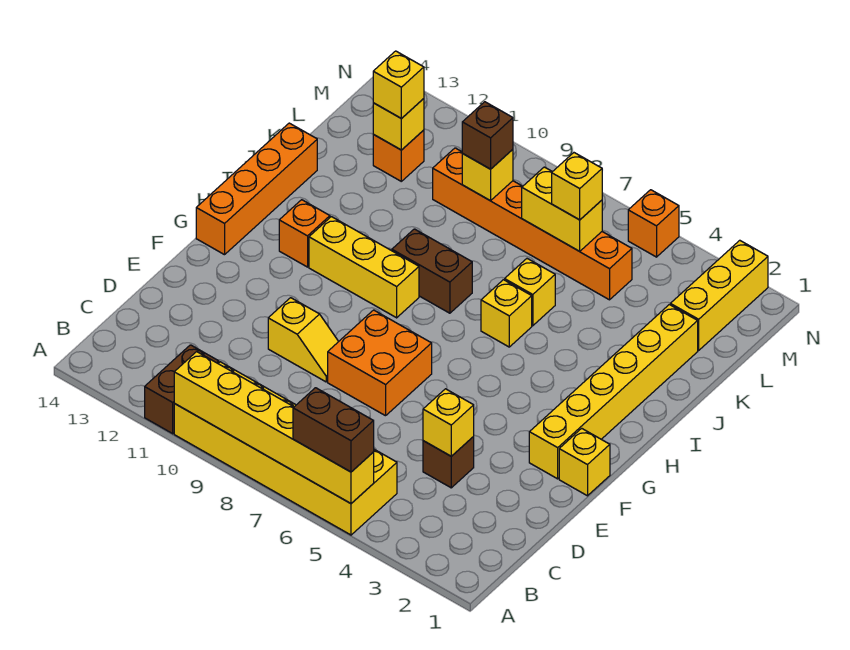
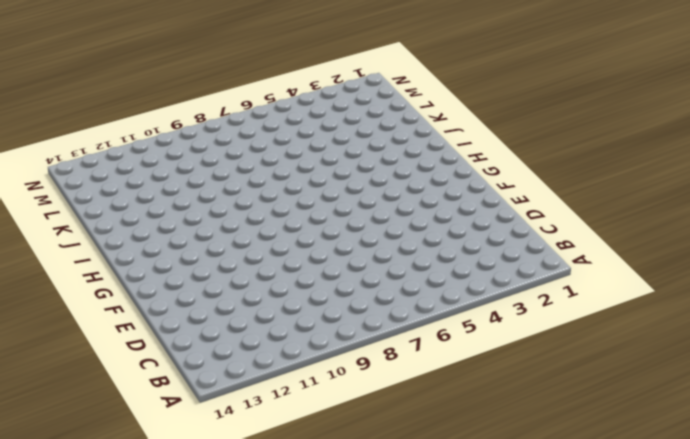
none -> yellow 2x6 brick [174,362,397,535]
none -> brown 1x2 brick [145,345,219,434]
none -> brown 1x1 brick [423,437,474,488]

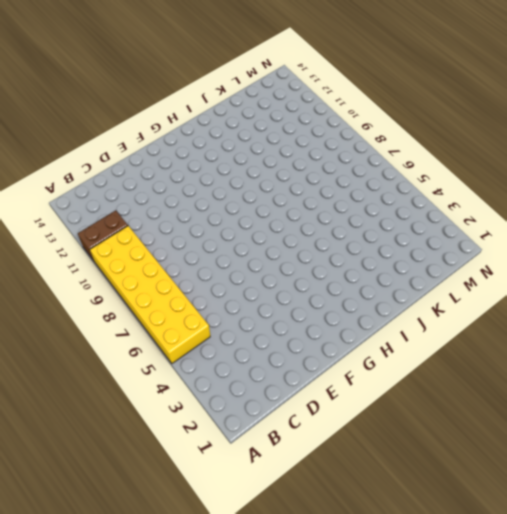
none -> brown 1x1 brick [423,437,474,488]
none -> orange 2x2 brick [328,310,432,416]
none -> yellow 1x2 slope [268,298,339,382]

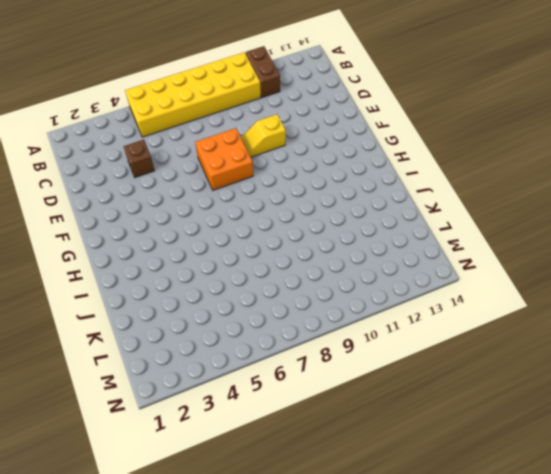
none -> yellow 1x1 brick [559,428,610,496]
none -> yellow 1x6 brick [529,305,698,479]
none -> orange 1x4 brick [196,123,317,255]

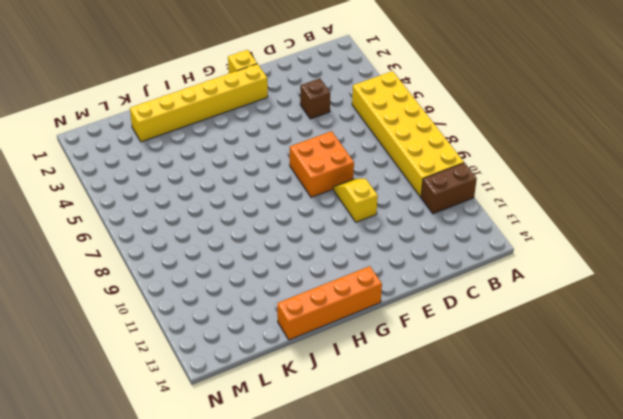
none -> yellow 1x3 brick [309,217,419,318]
none -> orange 1x1 brick [279,200,330,267]
none -> yellow 1x1 brick [481,280,532,347]

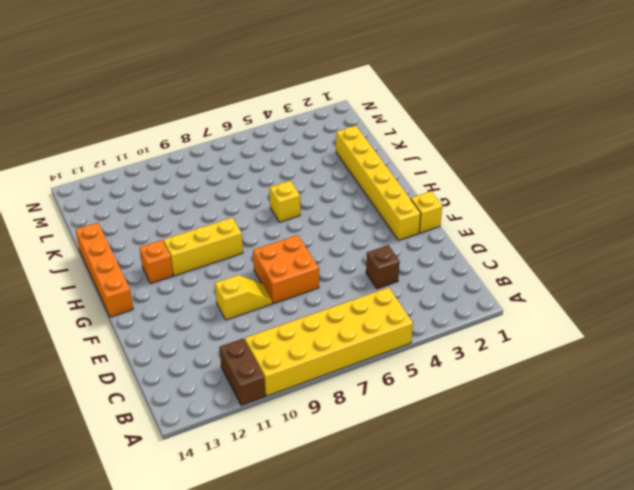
none -> brown 1x2 brick [392,229,472,313]
none -> yellow 1x1 brick [505,259,555,326]
none -> yellow 1x3 brick [670,240,768,350]

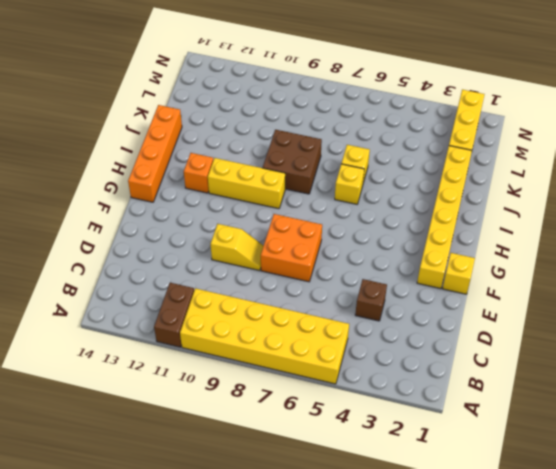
brown 2x2 brick [263,130,322,194] -> brown 1x2 brick [392,229,472,313]
none -> orange 1x6 brick [433,148,632,300]
none -> orange 1x1 brick [373,130,424,181]
none -> orange 1x1 brick [628,190,679,257]

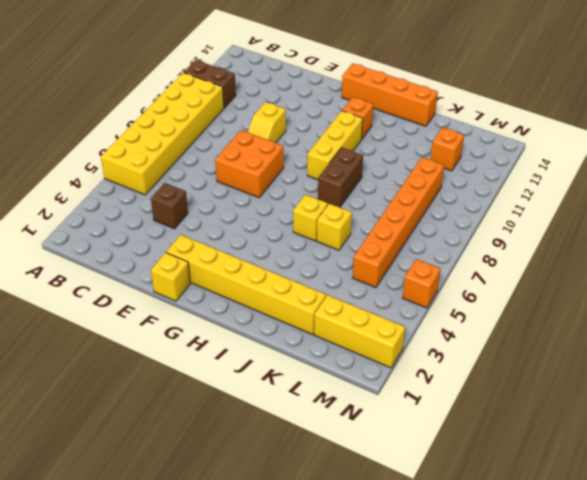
none -> yellow 1x6 brick [174,352,374,503]
none -> yellow 1x1 brick [423,389,474,456]
none -> yellow 1x2 brick [522,167,602,251]

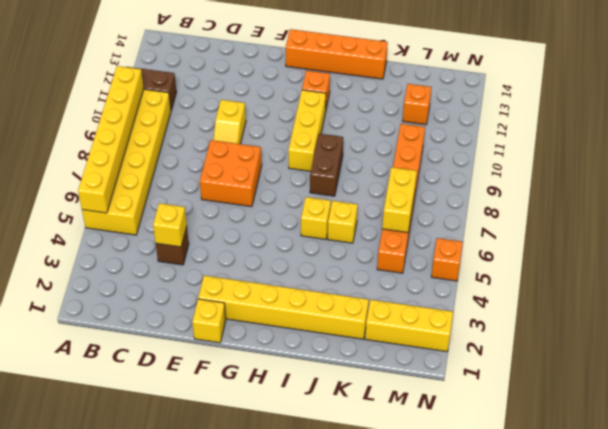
none -> yellow 1x1 brick [462,149,513,201]
none -> yellow 1x1 brick [373,99,424,150]
none -> brown 1x2 brick [293,388,374,472]

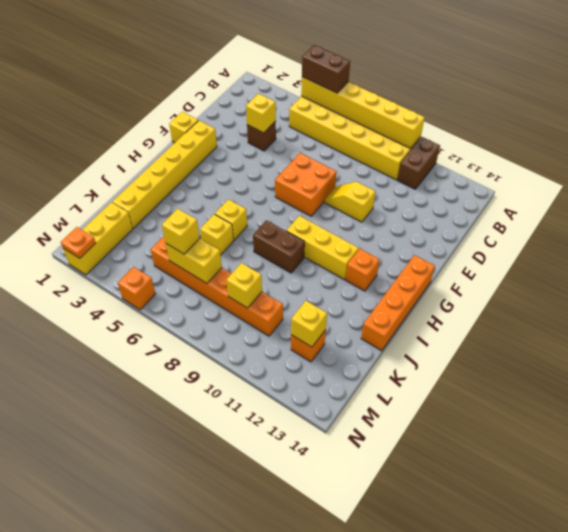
orange 1x1 plate [61,227,96,258] -> none
none -> brown 1x1 brick [462,102,513,169]
none -> yellow 1x1 brick [373,51,424,119]

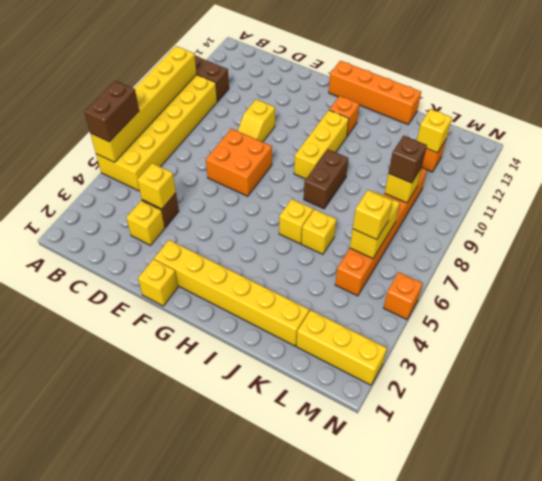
yellow 1x1 brick [126,201,165,245] -> yellow 1x1 brick moved to [373,51,424,119]

